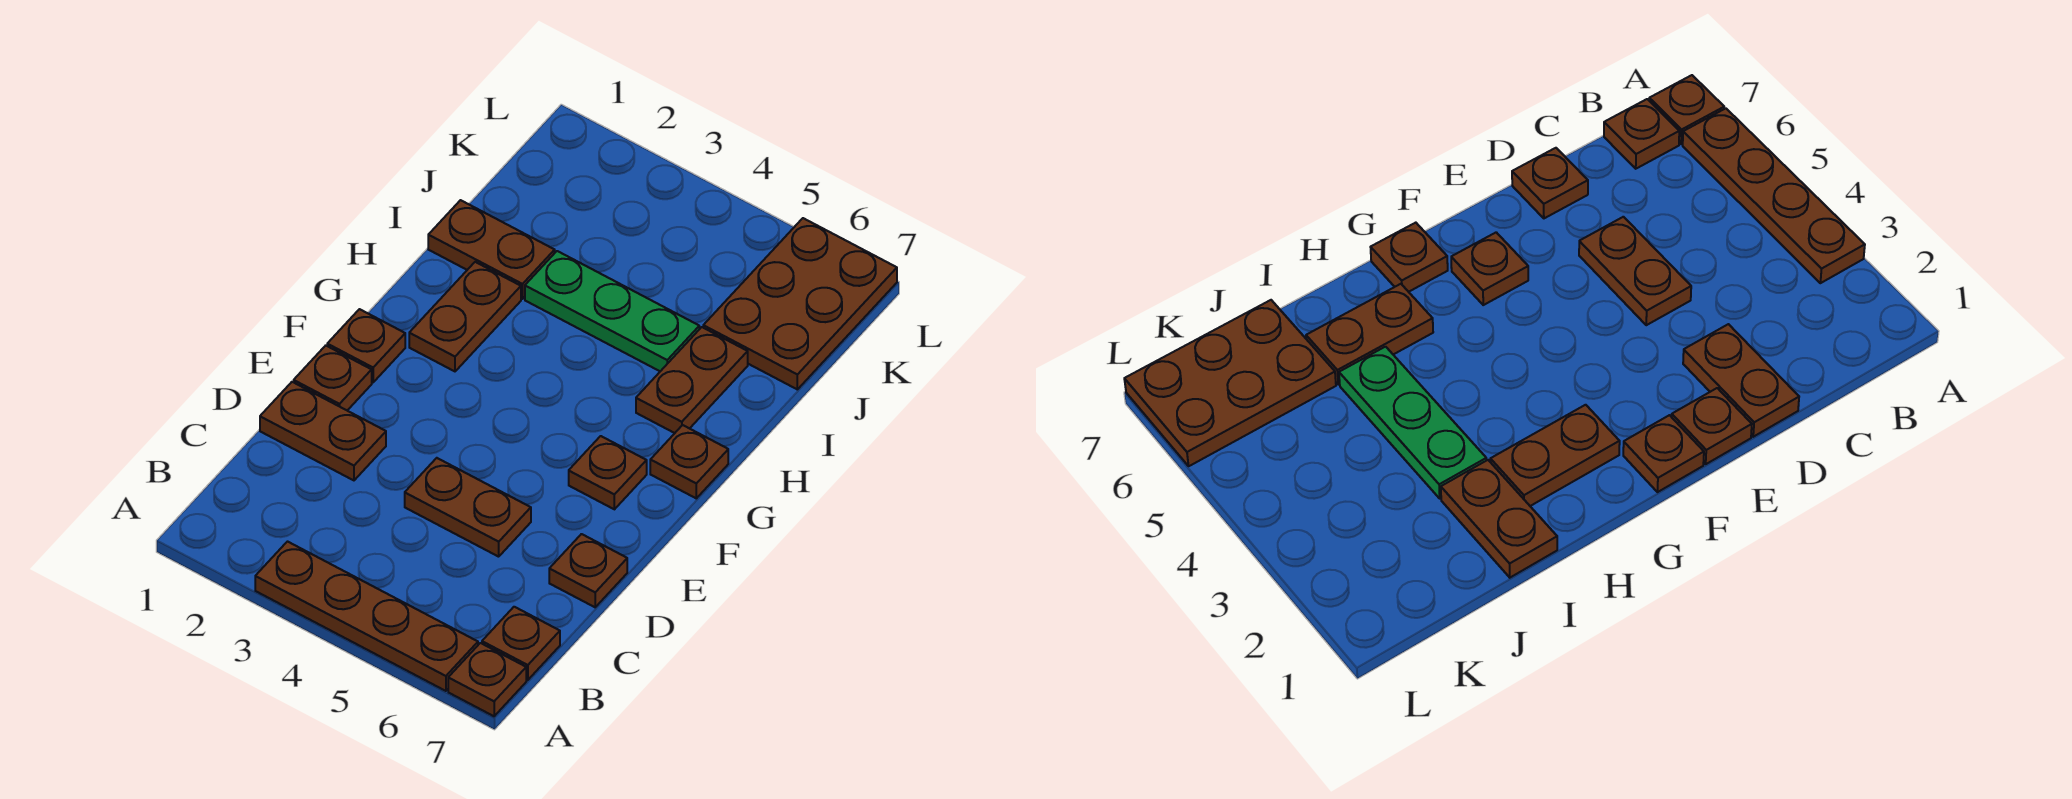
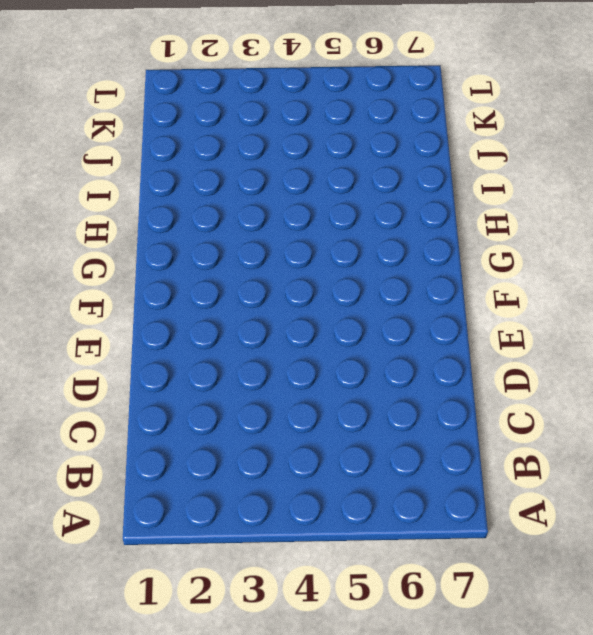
none -> brown 1x4 plate [255,542,478,691]
none -> brown 1x1 plate [448,643,526,716]
none -> brown 1x1 plate [482,607,560,680]

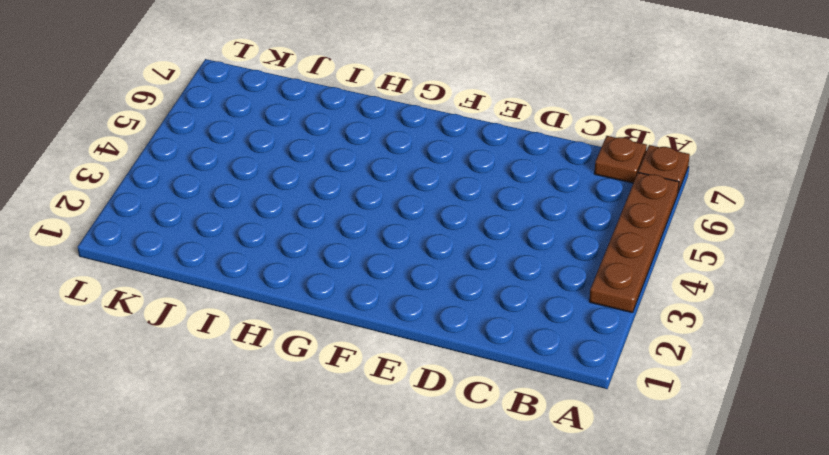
none -> brown 1x2 plate [260,382,386,480]
none -> brown 1x2 plate [405,458,531,557]
none -> brown 1x1 plate [549,534,627,607]

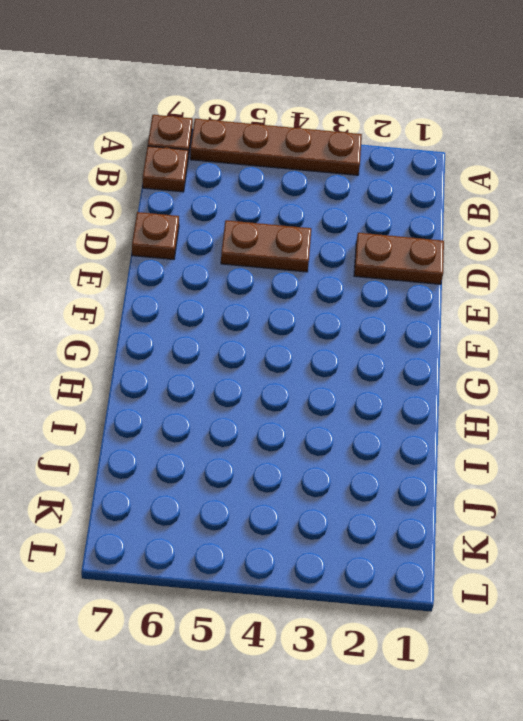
none -> brown 1x1 plate [294,346,372,410]
none -> brown 1x1 plate [327,309,405,382]
none -> brown 1x1 plate [569,436,647,509]

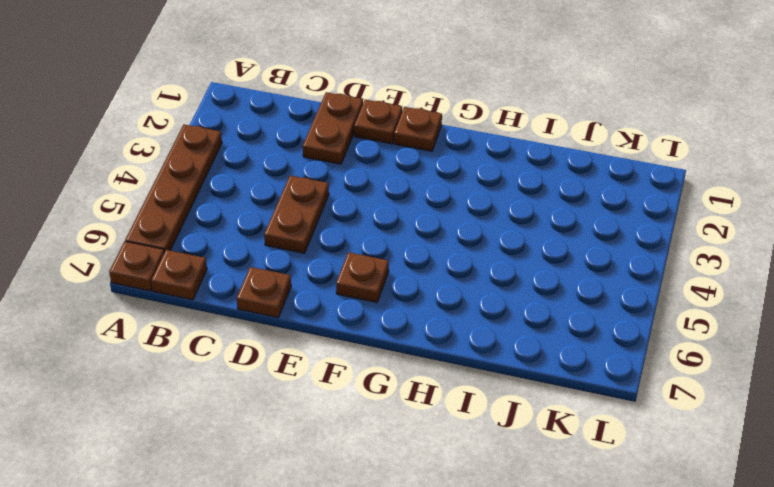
none -> brown 1x2 plate [409,262,521,371]
none -> brown 1x1 plate [650,425,728,498]
none -> brown 1x2 plate [636,327,748,433]

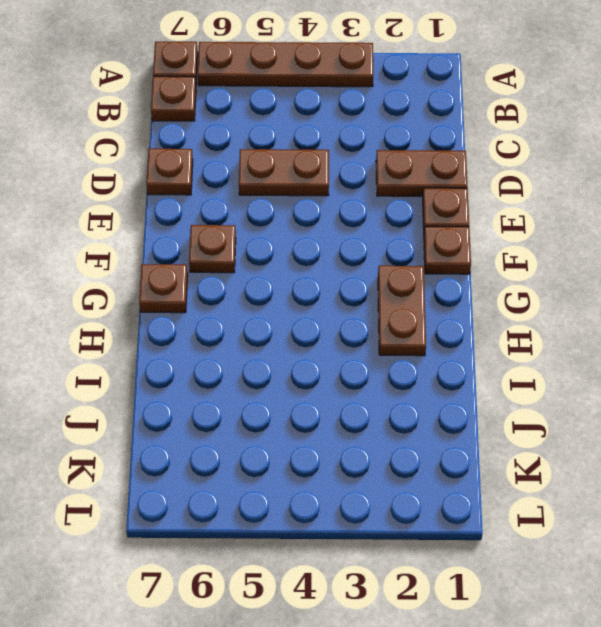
none -> brown 1x2 plate [636,327,748,433]
none -> brown 1x2 plate [428,200,555,299]
none -> green 1x3 plate [525,251,699,371]

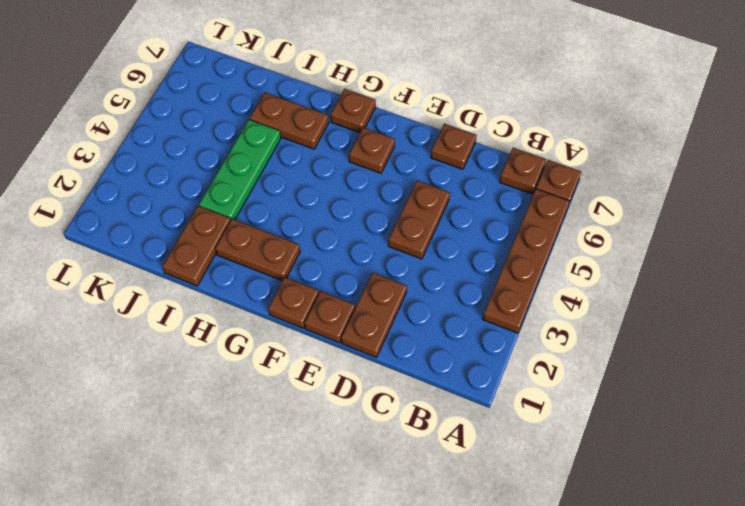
none -> brown 2x3 plate [703,218,897,389]

